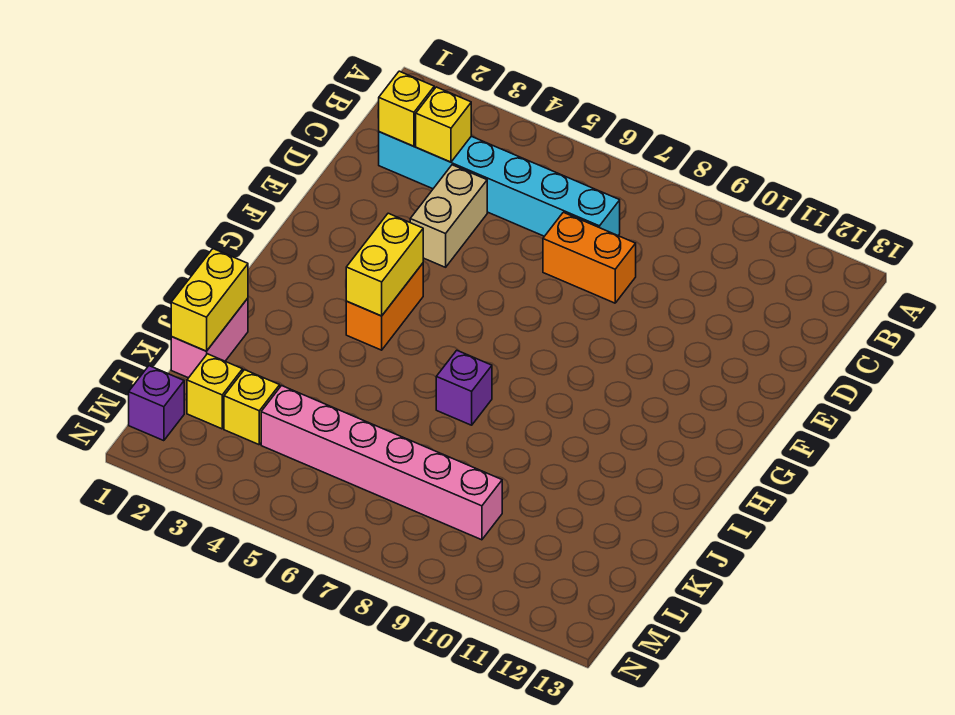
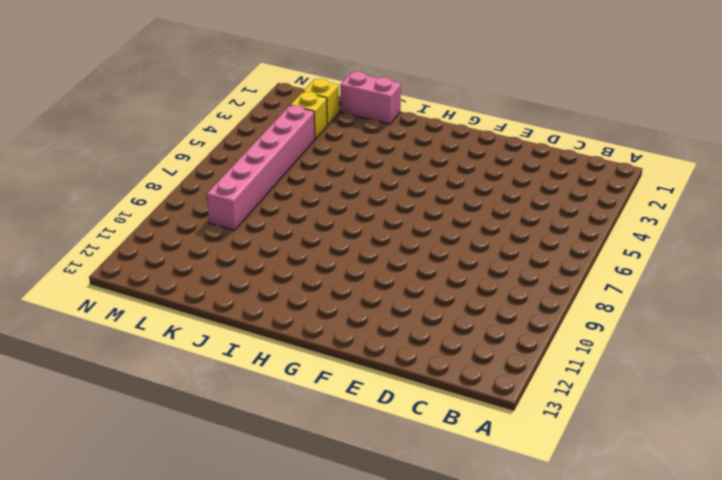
none -> cyan 1x6 brick [379,132,620,236]
none -> tan 1x2 brick [410,165,487,267]
none -> orange 1x2 brick [543,212,636,303]

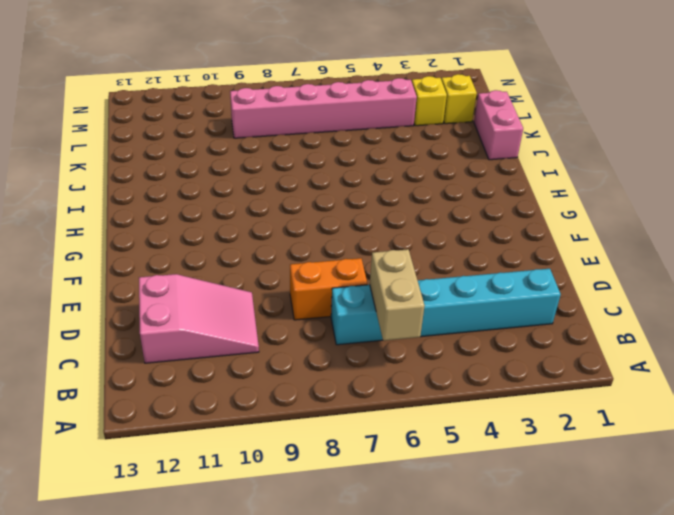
tan 1x2 brick [370,249,425,341] -> tan 1x2 brick moved to [410,165,487,267]
pink 2x3 slope [139,274,259,363] -> none
none -> orange 1x2 brick [346,263,423,350]
none -> purple 1x1 brick [436,350,492,425]
none -> purple 1x1 brick [129,366,184,441]

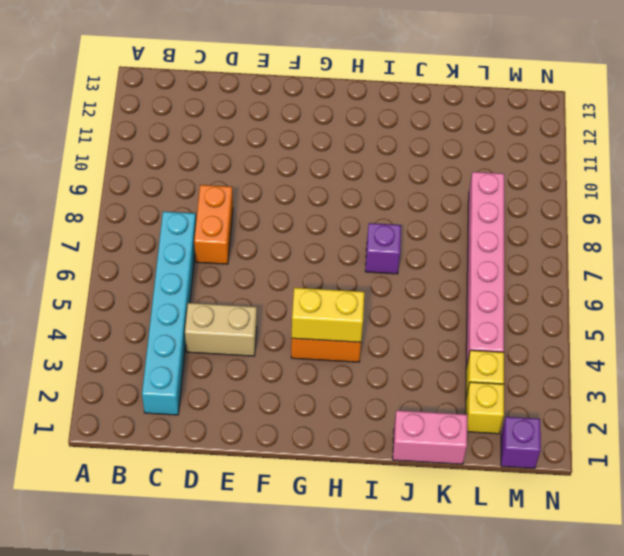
none -> yellow 1x1 brick [379,71,434,146]
none -> yellow 1x1 brick [416,87,471,162]
none -> yellow 1x2 brick [171,249,248,351]

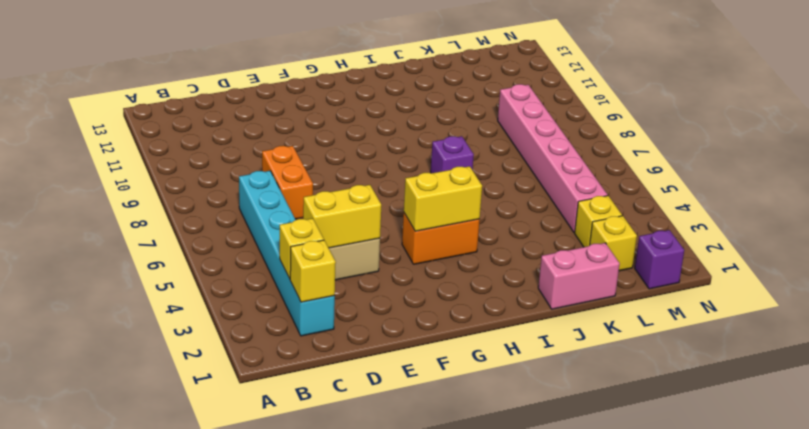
yellow 1x2 brick [303,185,381,248] -> yellow 1x2 brick moved to [171,249,248,351]

